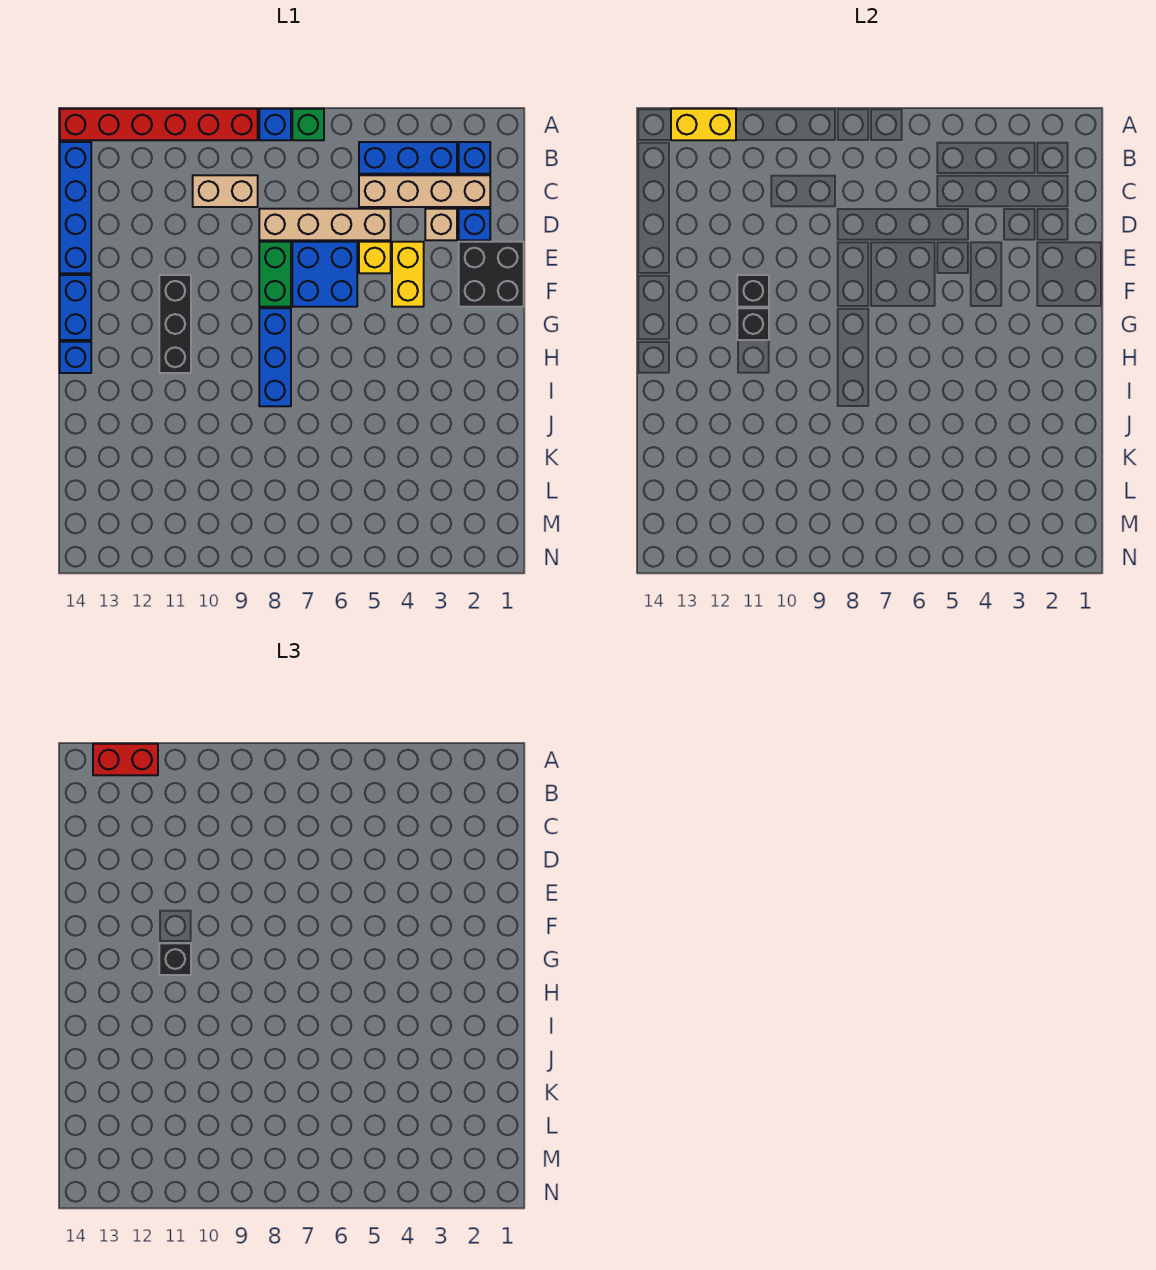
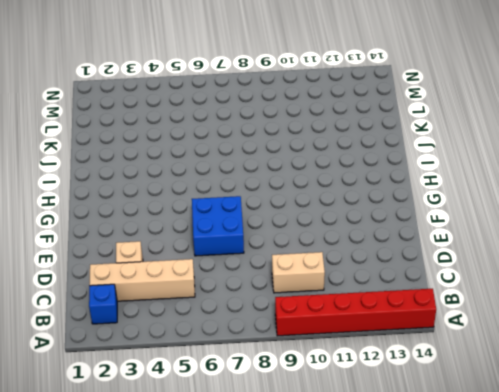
none -> green 1x1 brick [292,109,324,140]
none -> blue 1x1 brick [259,109,291,140]
none -> blue 1x3 brick [359,142,457,174]

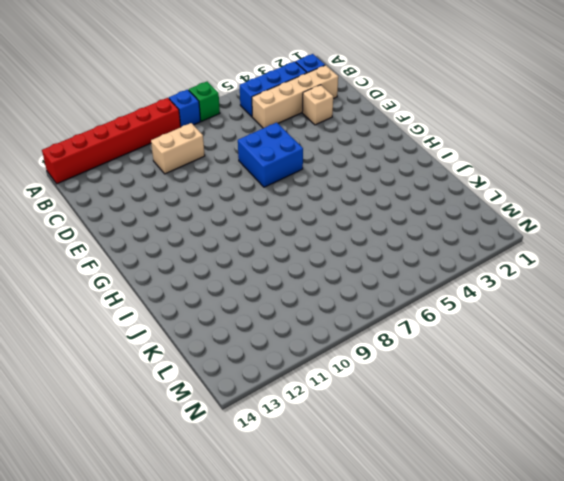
none -> blue 1x4 brick [60,142,91,273]
none -> blue 1x1 brick [459,209,490,240]
none -> tan 1x4 brick [259,209,391,240]

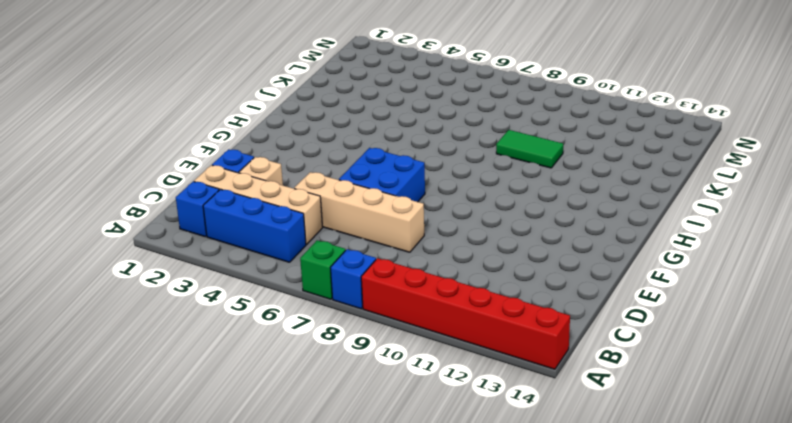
green 1x2 tile [496,130,563,168] -> none
none -> blue 1x4 brick [60,142,91,273]
none -> tan 1x2 brick [193,175,258,207]
none -> black 2x2 brick [459,242,524,307]

